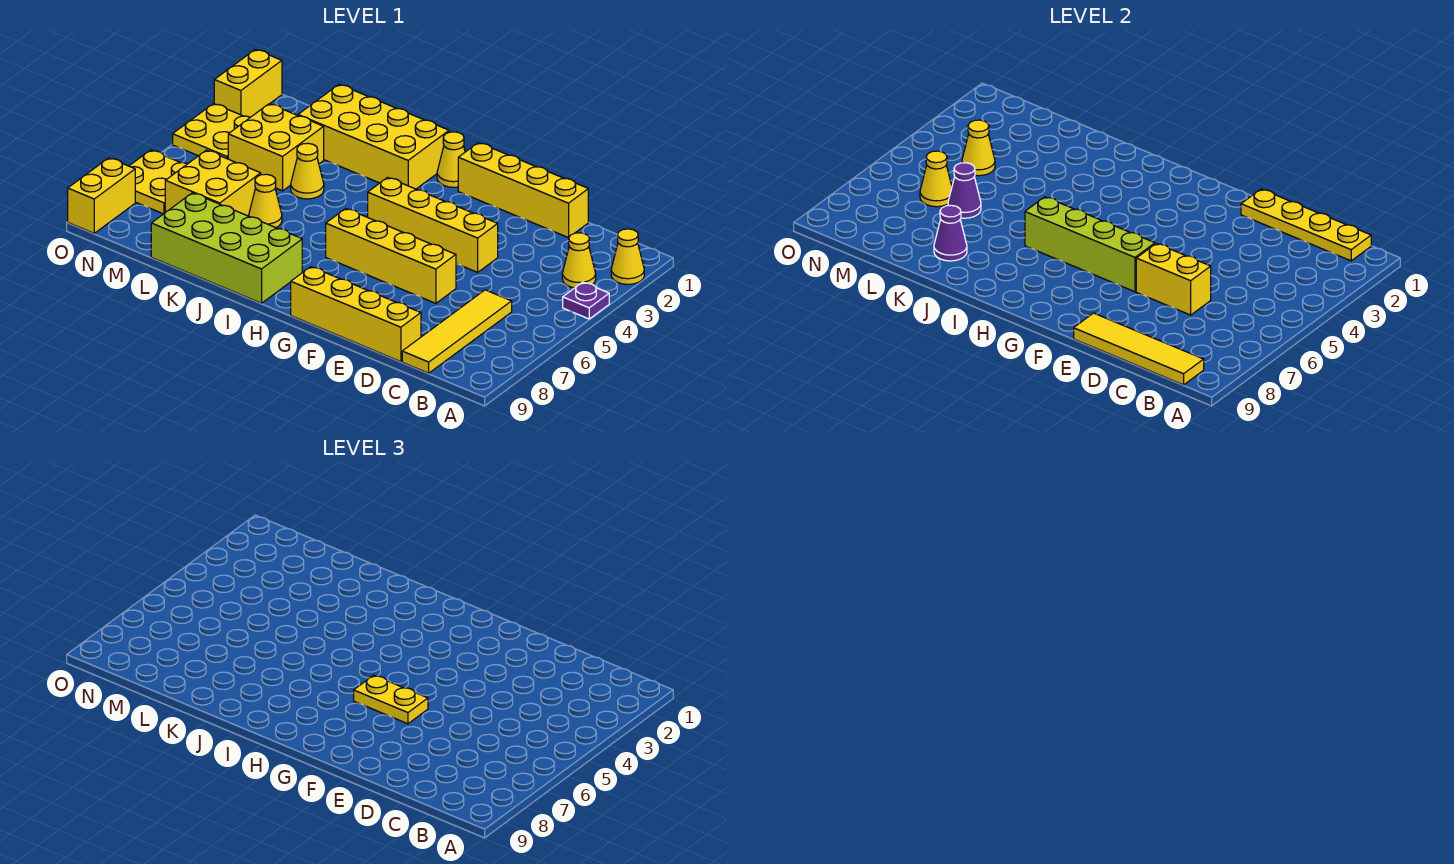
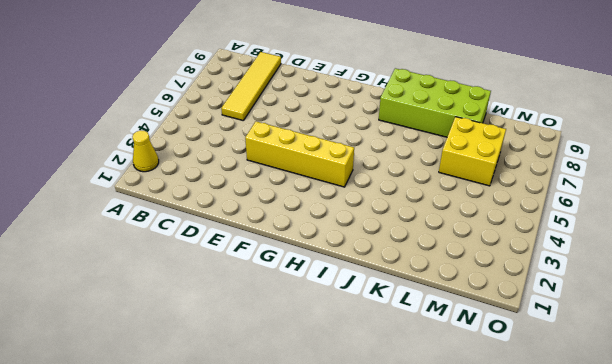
none -> purple 1x1 plate [563,282,609,319]
none -> yellow 1x1 cone [562,233,596,288]
none -> yellow 1x4 brick [458,143,588,238]

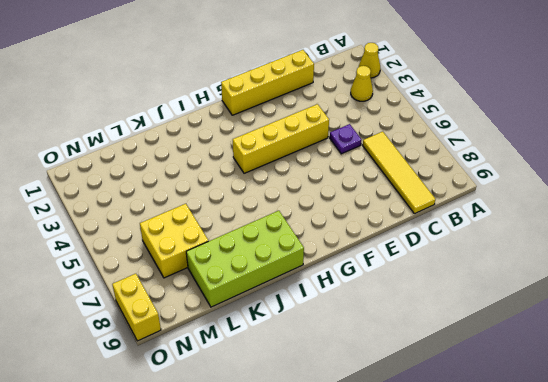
purple 1x1 plate [330,124,362,154] -> purple 1x1 plate moved to [563,282,609,319]
none -> yellow 1x4 brick [291,267,421,362]
none -> yellow 1x4 brick [326,208,456,303]
none -> yellow 1x1 cone [437,132,465,187]

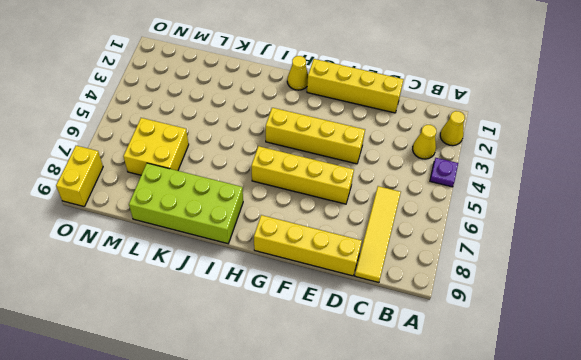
none -> yellow 2x4 brick [298,84,449,189]
none -> yellow 1x1 cone [291,143,324,199]
none -> yellow 1x1 cone [249,174,282,228]

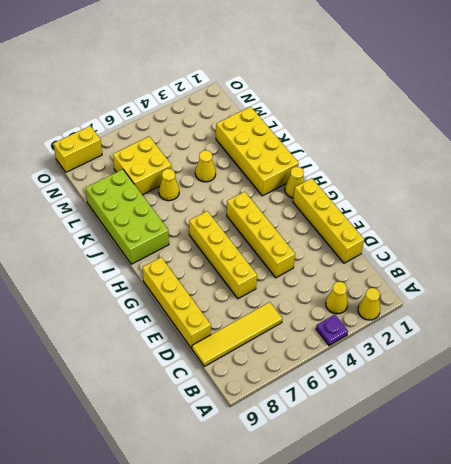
none -> yellow 2x2 brick [228,104,324,191]
none -> yellow 2x2 plate [173,104,250,159]
none -> yellow 2x2 plate [130,150,187,214]

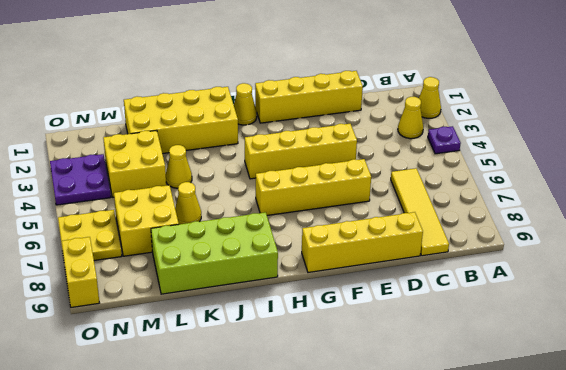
purple 2x2 plate [50,154,111,205] -> yellow 2x2 plate [173,104,250,159]
none -> yellow 1x2 brick [214,49,282,117]
none -> yellow 1x4 plate [1241,189,1371,261]
none -> yellow 1x4 tile [1074,313,1204,385]

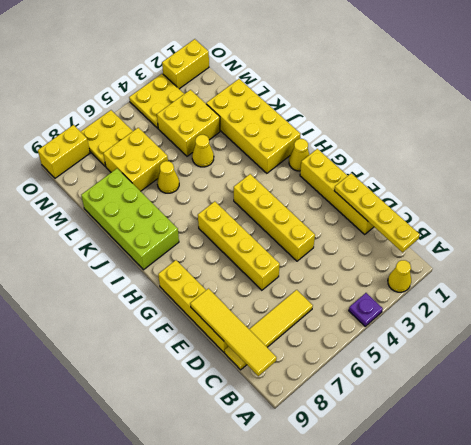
none -> yellow 1x1 cone [562,233,596,288]
none -> yellow 1x2 brick [1136,243,1211,315]
none -> lime 1x4 brick [1025,197,1155,292]

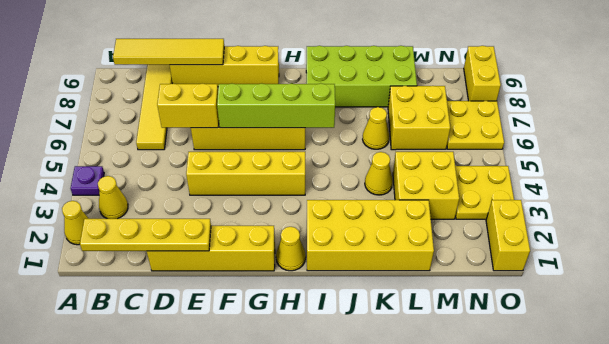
none -> purple 1x1 cone [934,205,967,261]
none -> purple 1x1 cone [948,163,981,218]
none -> yellow 1x1 cone [962,120,995,176]

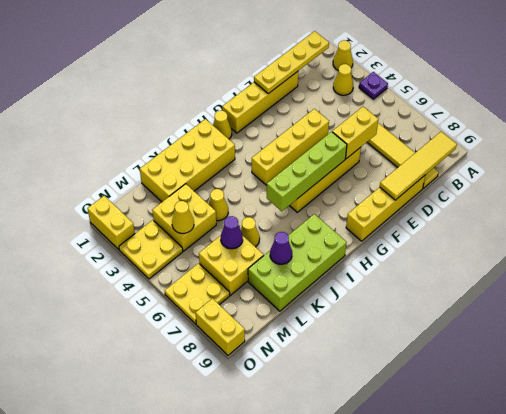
none -> yellow 1x1 cone [920,151,952,207]
none -> yellow 1x2 plate [354,675,428,724]

